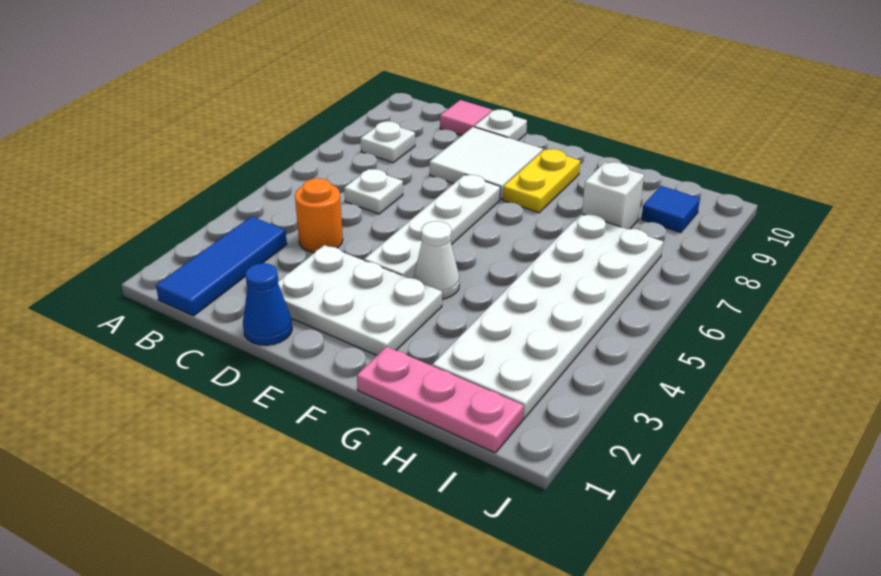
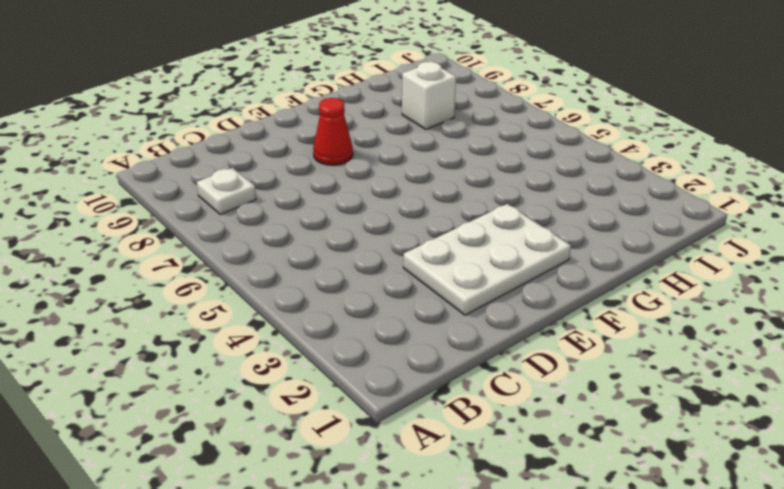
red 1x1 cone [313,98,353,165] -> white 2x2 tile [430,127,543,200]
none -> blue 1x3 tile [156,216,287,316]
none -> orange 1x1 round brick [295,178,343,253]
none -> white 1x1 plate [344,169,403,214]

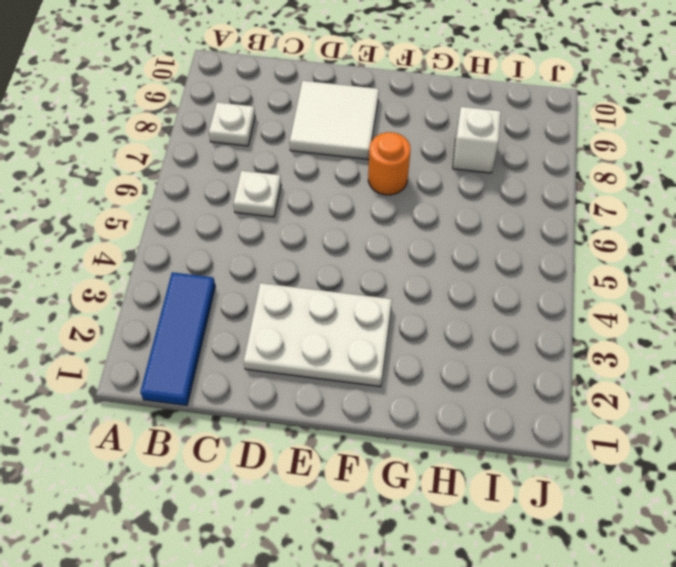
orange 1x1 round brick [368,132,410,195] -> orange 1x1 round brick moved to [295,178,343,253]
none -> pink 1x1 tile [440,100,492,136]
none -> blue 1x1 cone [243,263,292,345]
none -> white 1x1 plate [474,110,527,141]

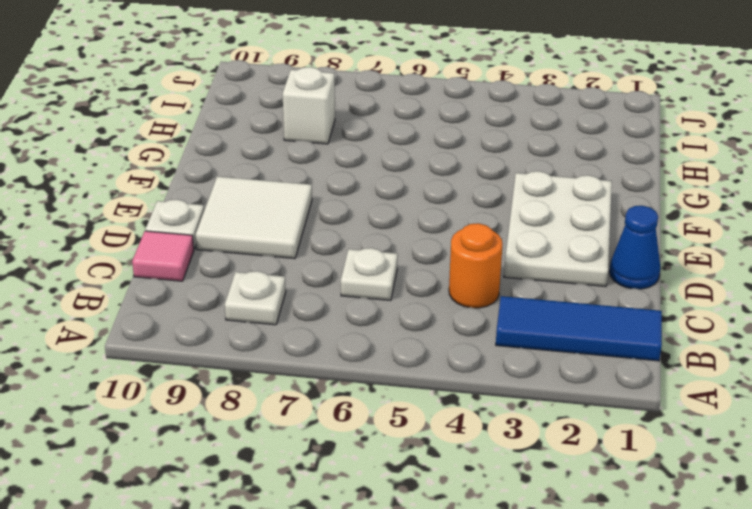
none -> white 1x4 plate [364,175,500,278]
none -> white 1x1 cone [413,221,459,299]
none -> yellow 1x2 plate [503,149,580,213]

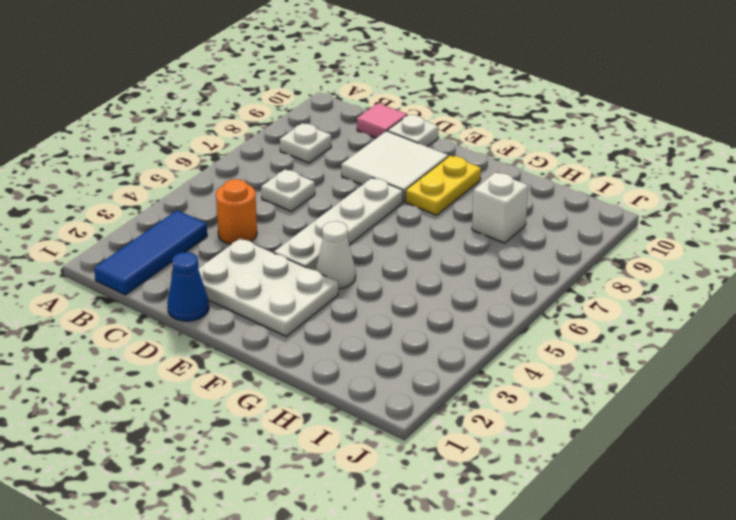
none -> pink 1x3 plate [357,347,524,453]
none -> white 2x6 plate [433,214,663,419]
none -> blue 1x1 tile [641,186,700,233]

